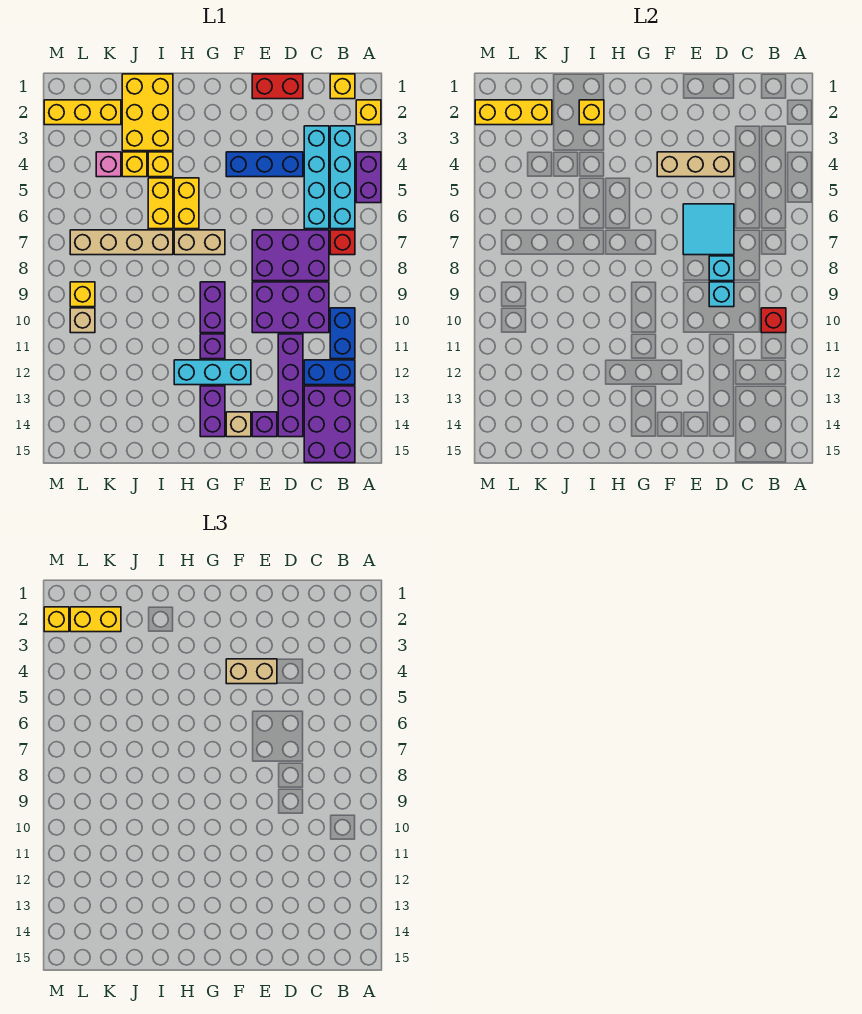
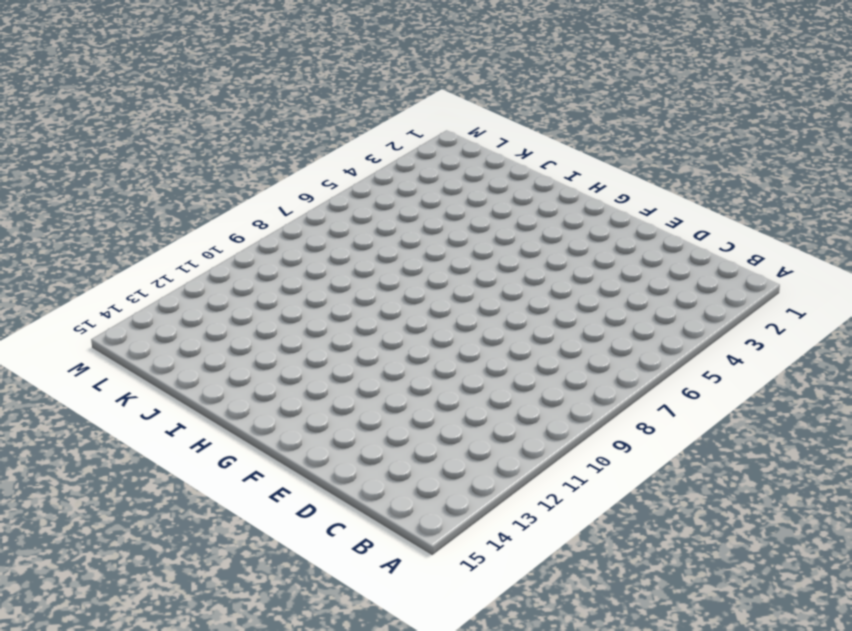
none -> yellow 1x1 brick [356,100,381,125]
none -> purple 1x2 brick [356,152,381,203]
none -> yellow 1x1 brick [330,74,355,99]
none -> cyan 1x4 brick [330,126,355,229]

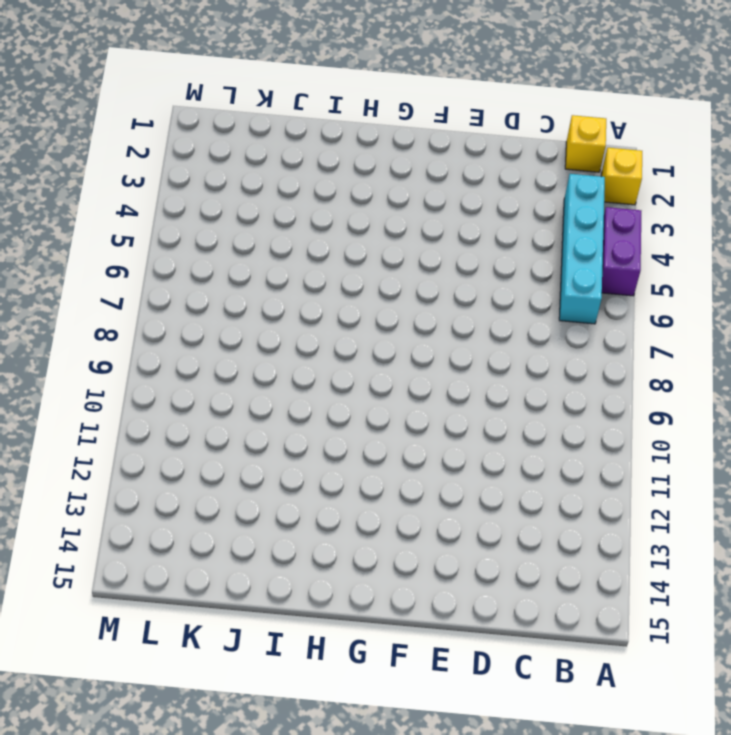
none -> red 1x1 brick [330,230,355,255]
none -> blue 1x2 brick [330,308,355,359]
none -> blue 1x2 brick [304,360,355,385]
none -> purple 2x3 brick [304,386,355,463]

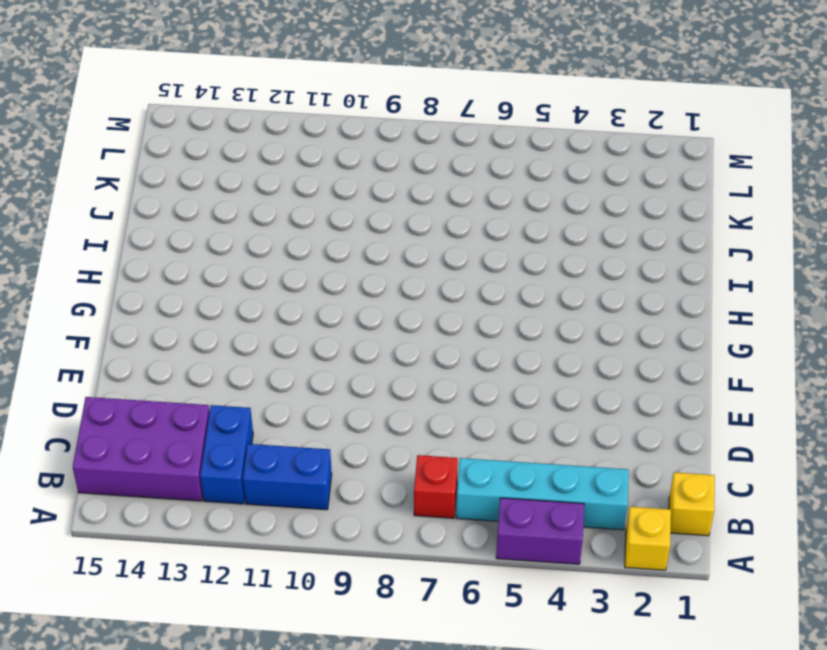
none -> cyan 1x4 brick [304,126,329,229]
none -> purple 2x3 brick [252,230,329,281]
none -> purple 2x3 brick [252,282,329,333]
none -> red 1x2 brick [252,74,303,99]

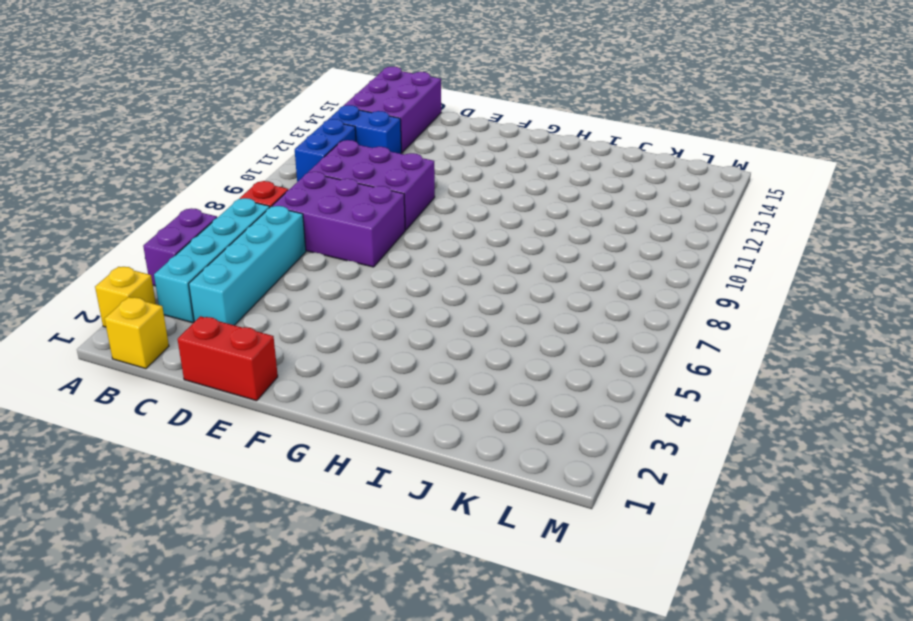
none -> blue 1x3 brick [226,152,303,177]
none -> purple 1x4 brick [278,334,303,437]
none -> purple 1x1 brick [252,412,277,437]
none -> cyan 1x3 brick [174,360,251,385]

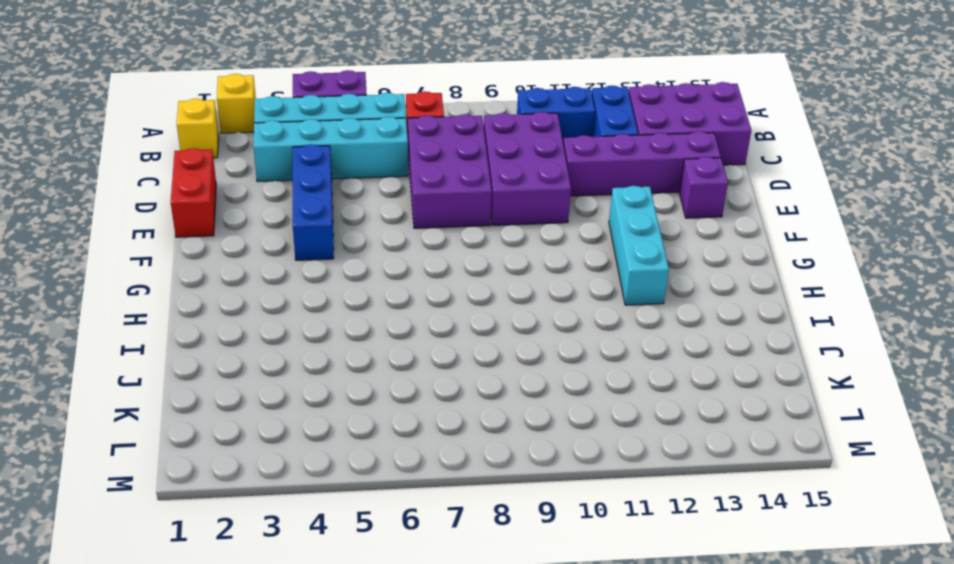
none -> tan 1x1 brick [226,412,251,437]
none -> tan 1x2 brick [174,230,225,255]
none -> purple 1x2 brick [200,282,225,333]
none -> purple 1x1 brick [200,334,225,359]

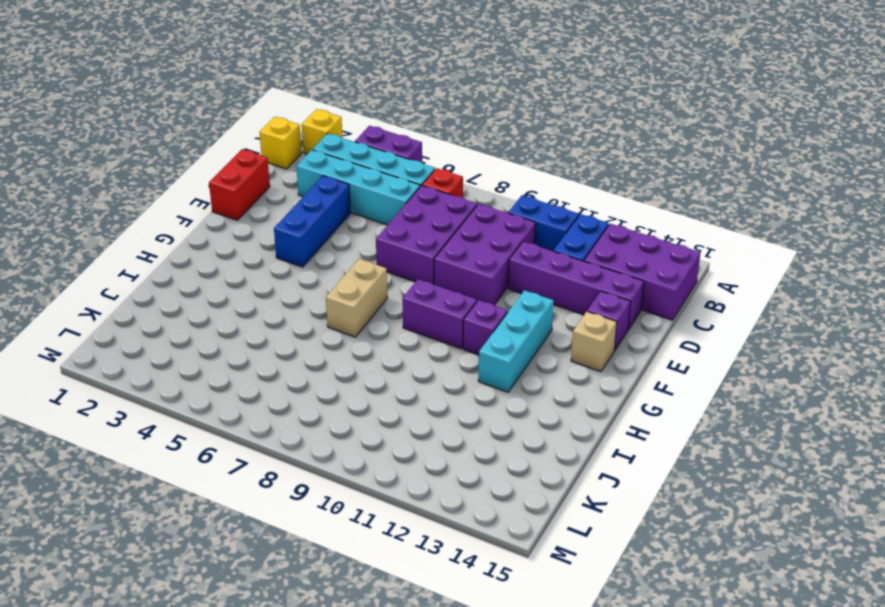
none -> purple 1x2 brick [200,386,225,437]
none -> yellow 1x2 brick [174,178,199,229]
none -> yellow 2x3 brick [122,74,173,151]
none -> yellow 1x1 brick [148,152,173,177]

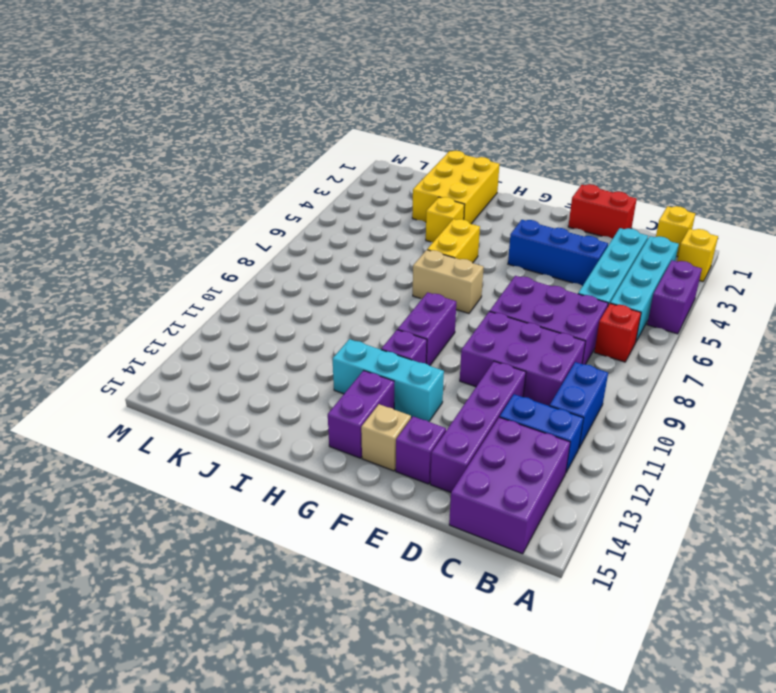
none -> yellow 1x2 brick [148,178,173,229]
none -> tan 1x4 brick [70,230,173,255]
none -> yellow 1x1 brick [122,152,147,177]
none -> yellow 1x3 brick [44,100,121,125]

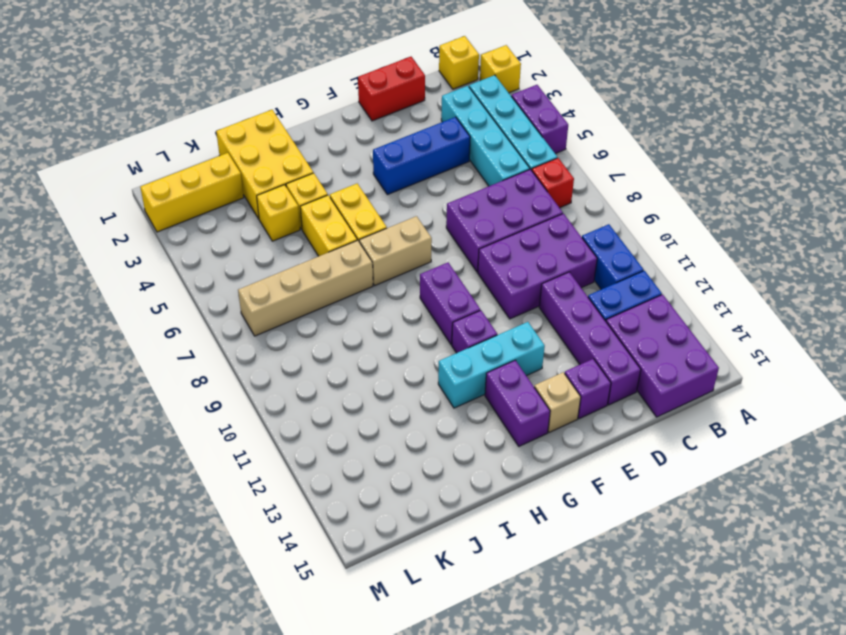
none -> pink 1x1 brick [96,152,121,177]
none -> yellow 1x1 brick [70,282,95,307]
none -> tan 1x1 brick [70,308,95,333]
none -> red 1x1 brick [761,308,786,333]

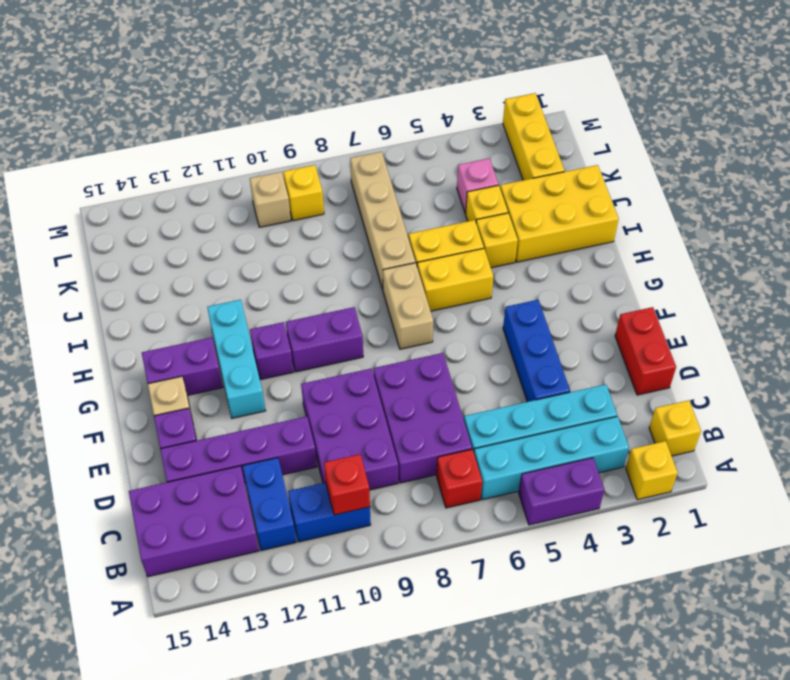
none -> tan 1x3 brick [657,152,734,177]
none -> cyan 2x2 tile [683,204,734,255]
none -> cyan 1x1 brick [709,256,734,281]
none -> cyan 1x1 brick [709,282,734,307]

